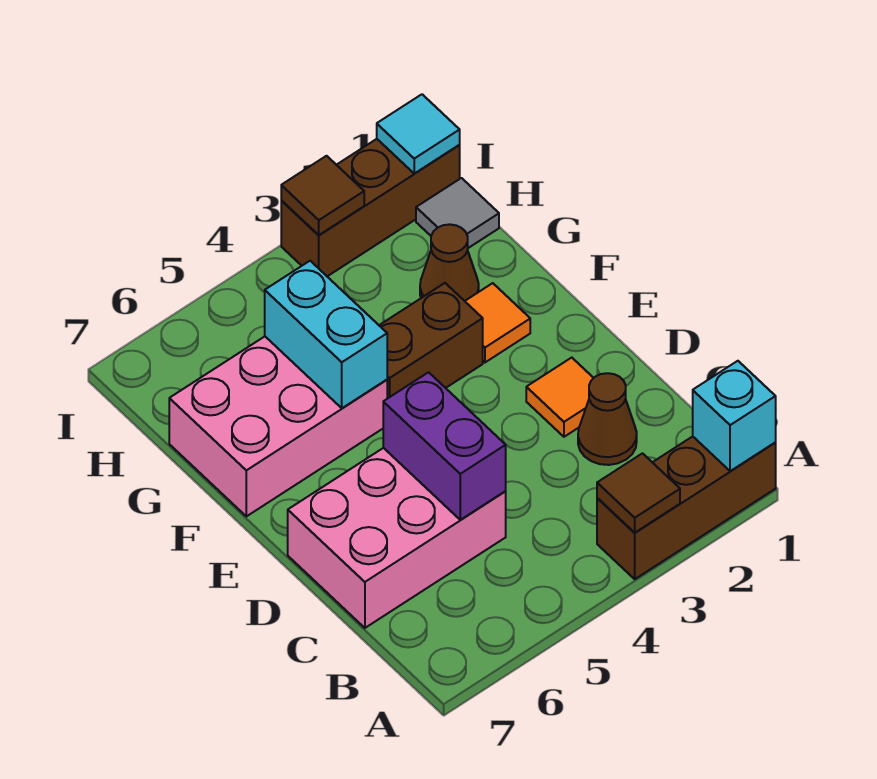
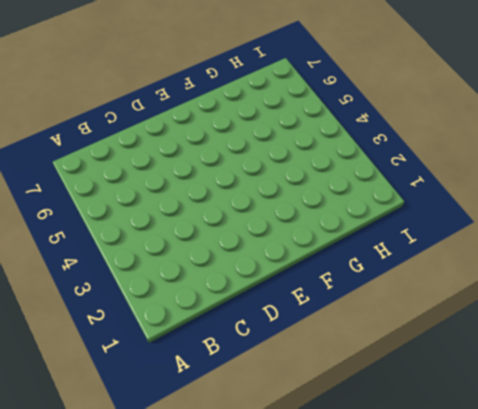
none -> brown 1x3 brick [597,436,776,579]
none -> brown 1x1 cone [578,373,637,465]
none -> pink 2x3 brick [288,448,506,628]

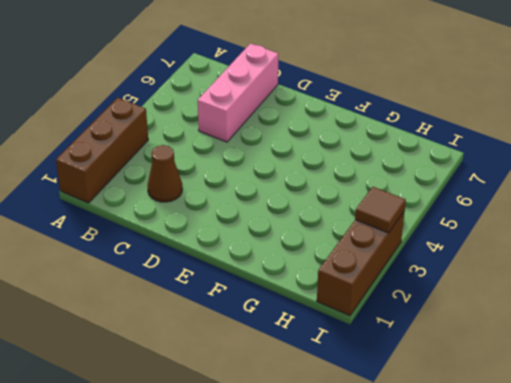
pink 1x3 brick [198,43,278,142] -> pink 2x3 brick [288,448,506,628]
none -> orange 1x1 tile [526,358,593,437]
none -> orange 1x1 tile [465,283,530,362]
none -> brown 1x2 brick [379,283,483,399]

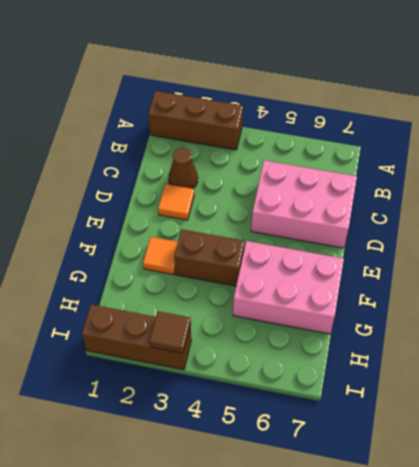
none -> brown 1x1 cone [420,224,479,301]
none -> grey 1x1 tile [416,178,499,248]
none -> cyan 1x1 brick [693,361,776,471]

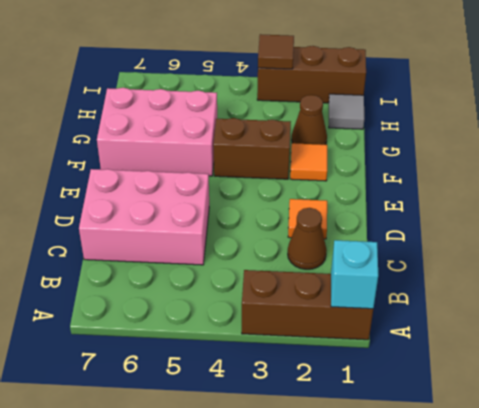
none -> brown 1x1 tile [597,453,680,533]
none -> purple 1x2 brick [383,372,506,520]
none -> cyan 1x2 brick [265,261,387,408]

